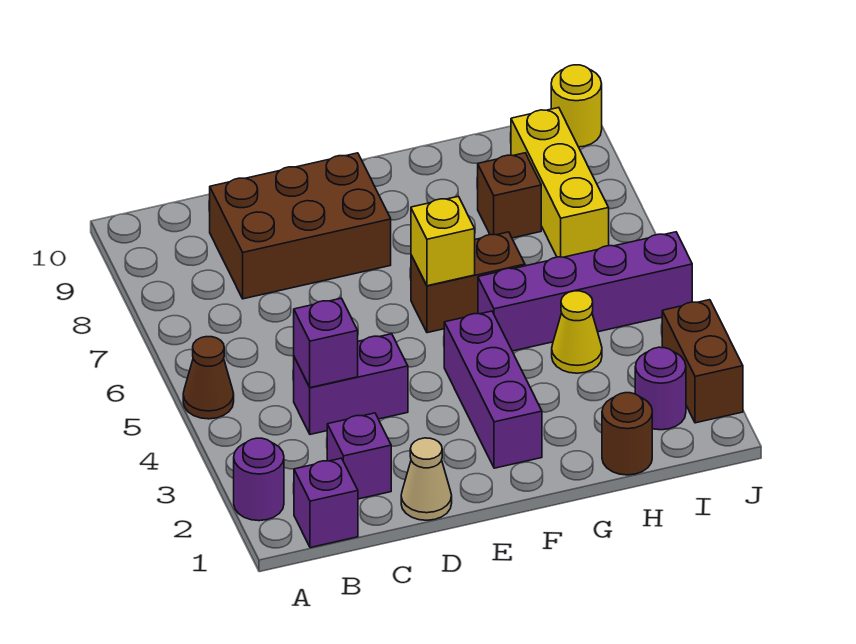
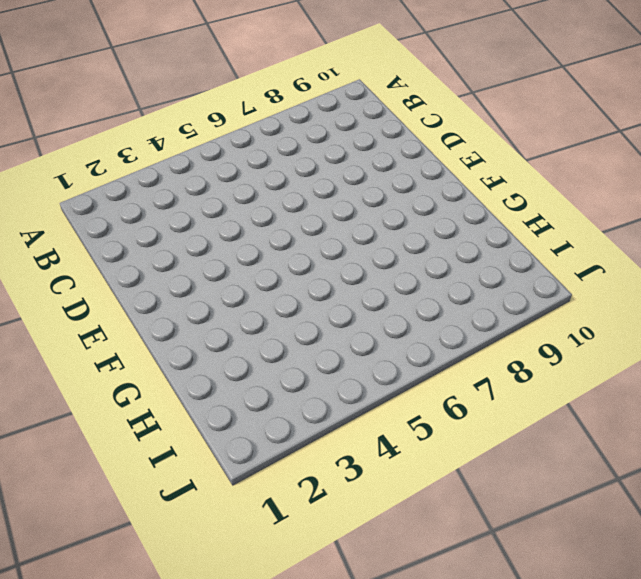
none -> purple 1x1 round brick [234,438,284,521]
none -> brown 1x1 cone [183,337,234,419]
none -> purple 1x1 brick [294,458,358,548]

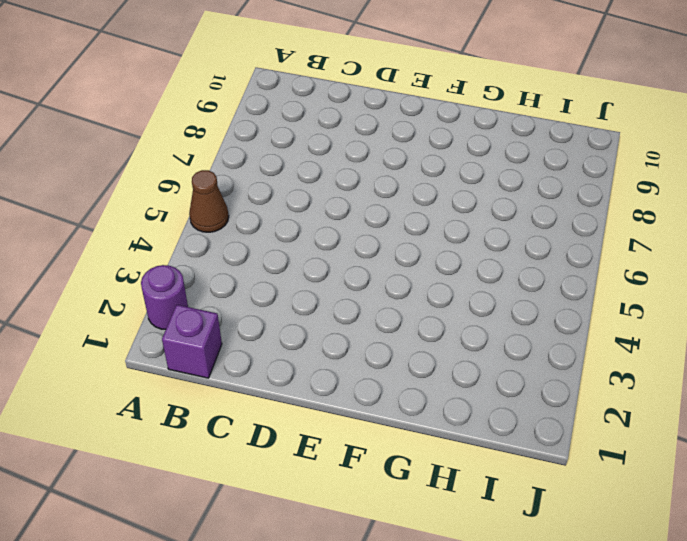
none -> purple 1x1 brick [327,413,391,499]
none -> purple 1x2 brick [294,334,408,434]
none -> brown 2x3 brick [210,153,391,299]

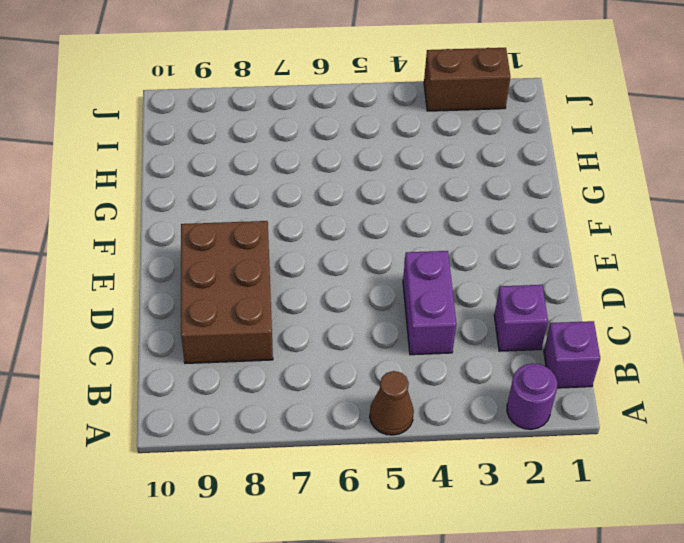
none -> tan 1x1 cone [401,438,452,520]
none -> purple 1x3 brick [444,311,542,468]
none -> brown 1x2 brick [411,232,525,333]

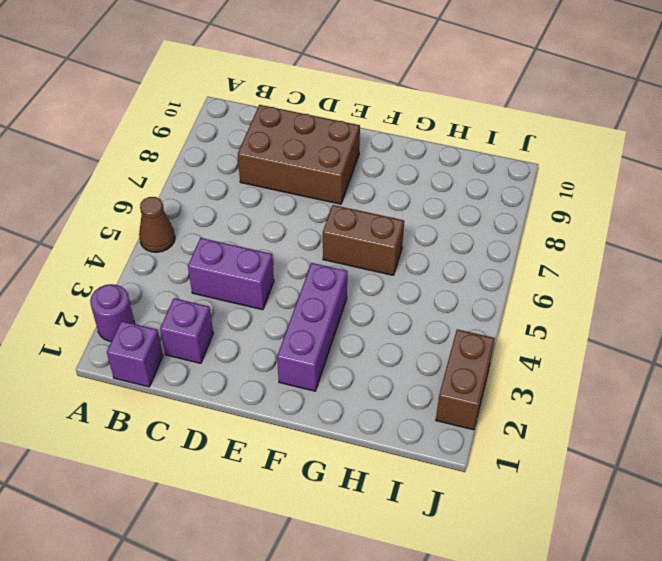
none -> tan 1x1 cone [401,438,452,520]
none -> purple 1x4 brick [478,232,692,351]
none -> brown 1x1 round brick [602,393,652,475]

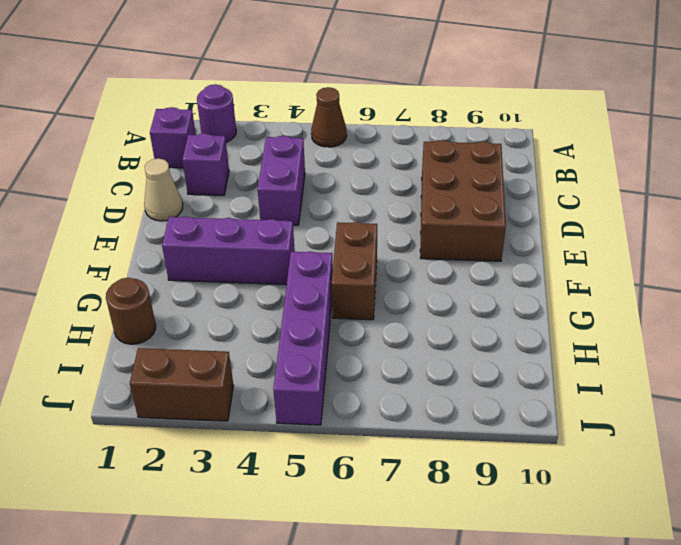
none -> yellow 1x1 cone [552,291,602,373]
none -> brown 1x1 brick [478,153,541,238]
none -> purple 1x1 round brick [635,347,686,430]

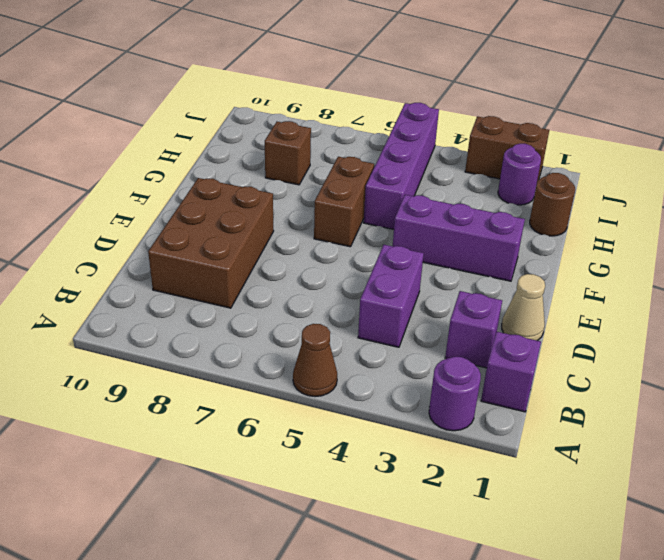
none -> yellow 1x1 cone [552,291,602,373]
none -> yellow 1x3 brick [511,108,609,257]
none -> yellow 1x1 round brick [551,65,602,147]

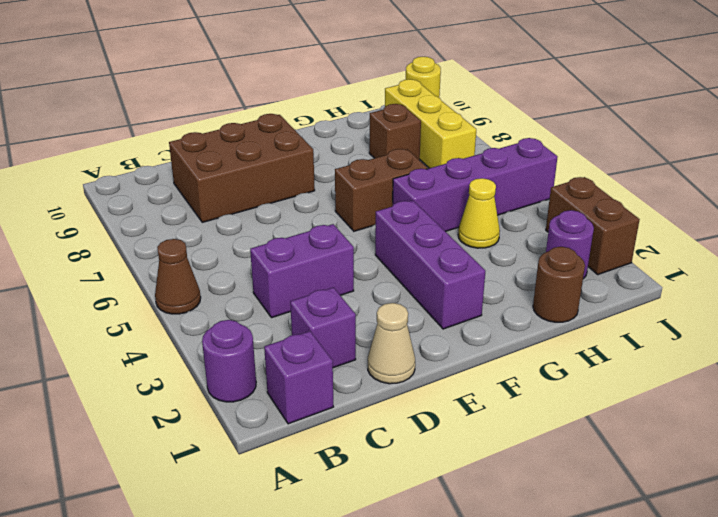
none -> purple 1x1 brick [294,298,358,388]
none -> yellow 1x1 brick [411,196,475,286]

